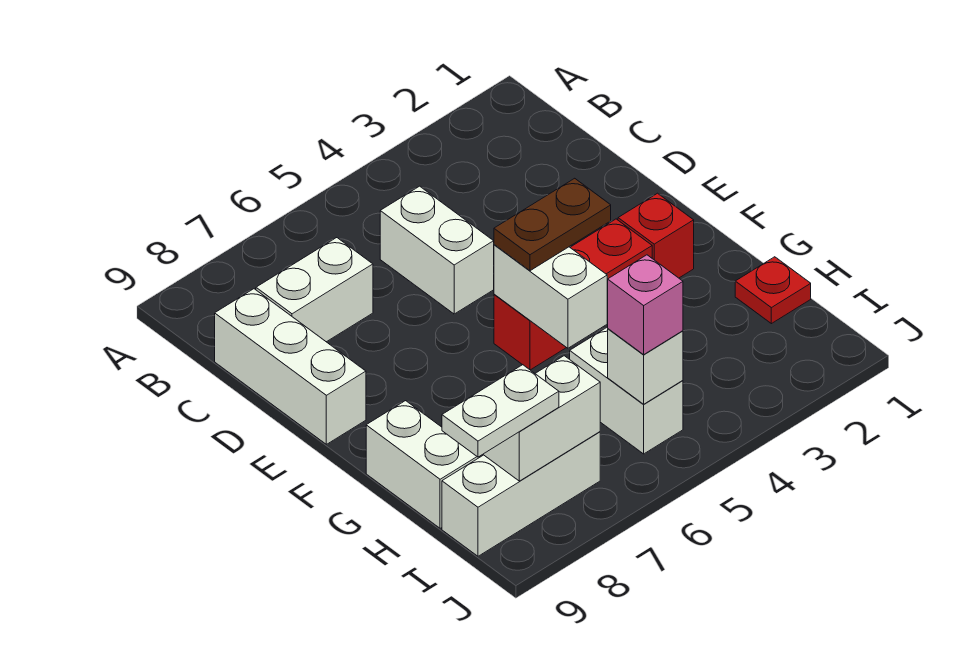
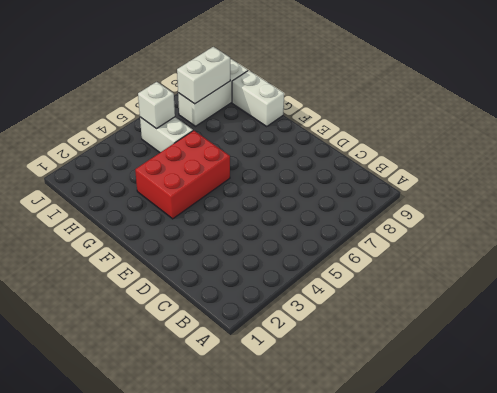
red 2x3 brick [135,130,230,219] -> red 1x3 brick [494,219,652,370]
none -> white 1x2 brick [380,186,494,314]
none -> white 1x2 brick [256,238,373,342]
none -> white 1x3 brick [215,289,366,444]

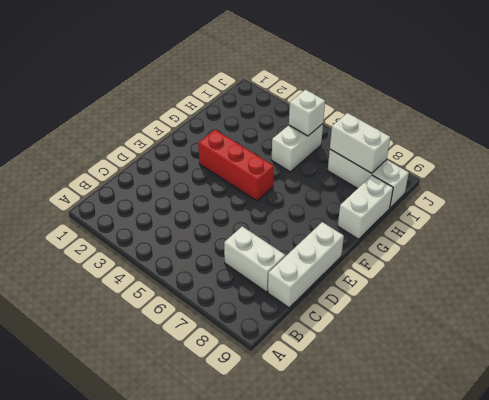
none -> white 1x2 brick [380,186,494,314]
none -> red 1x1 brick [618,193,694,278]
none -> red 1x1 plate [735,257,811,324]

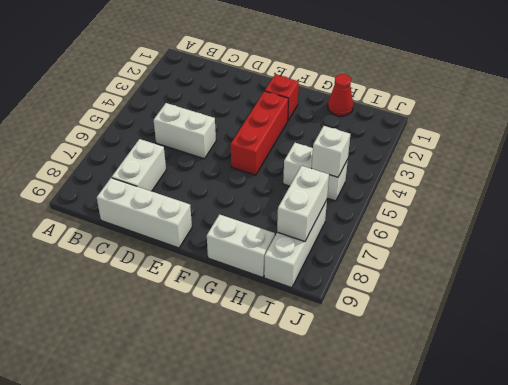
red 1x1 cone [328,74,353,116] -> red 1x1 plate [735,257,811,324]
none -> white 1x2 brick [494,245,607,348]
none -> brown 1x2 plate [494,178,611,271]
none -> pink 1x1 brick [607,255,683,355]

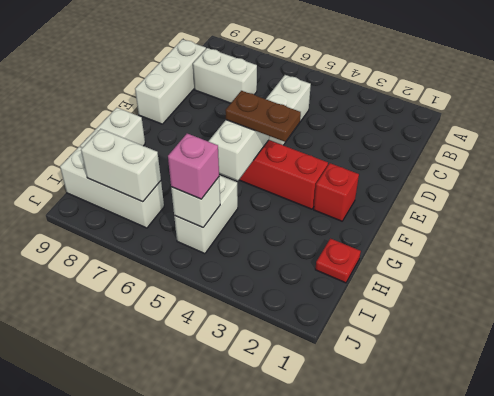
none -> white 1x2 plate [442,365,559,457]

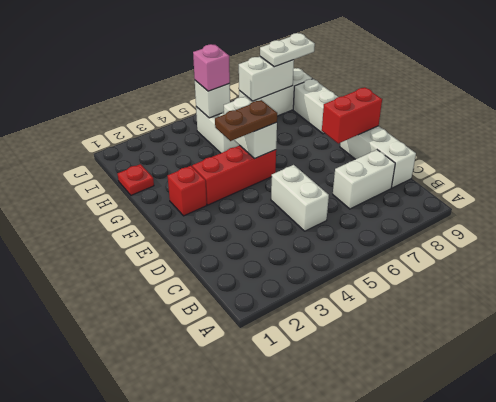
red 1x2 brick [322,87,382,144] -> none

